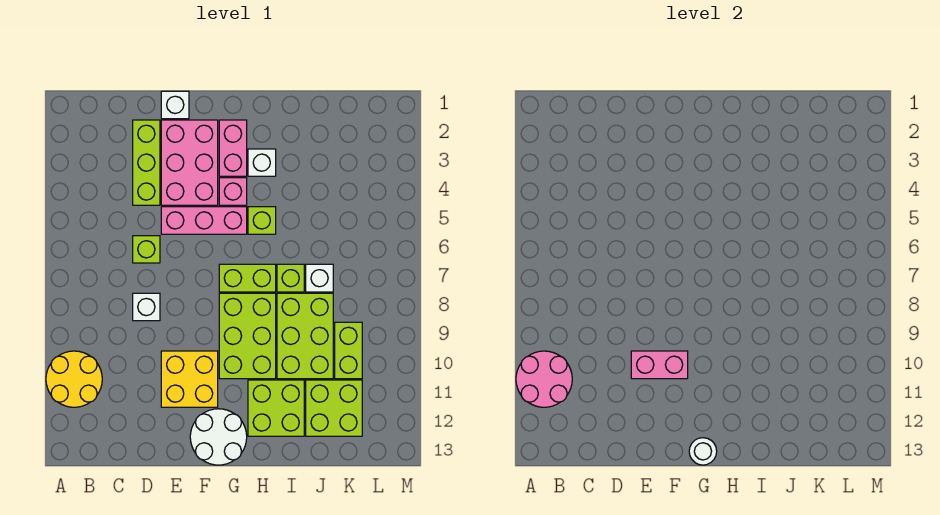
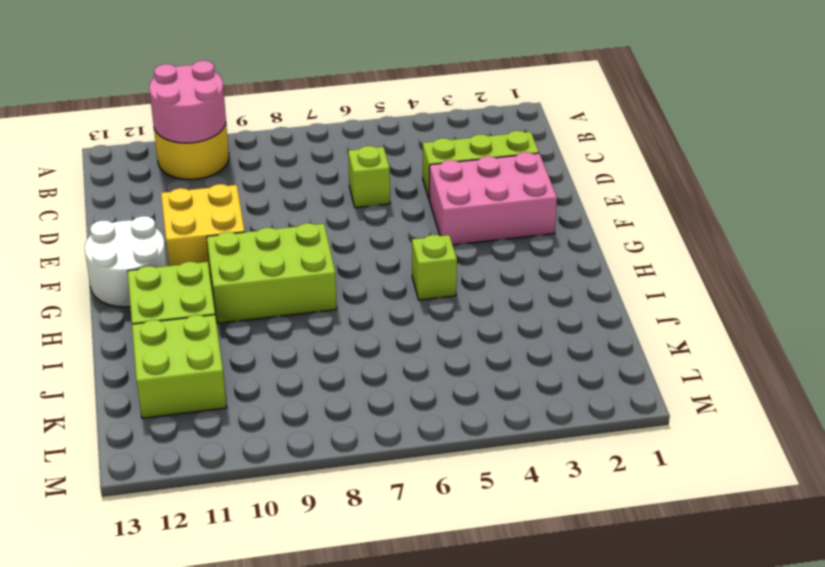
none -> white 1x1 brick [133,293,160,321]
none -> white 1x1 brick [161,91,189,119]
none -> pink 1x3 brick [161,207,247,234]

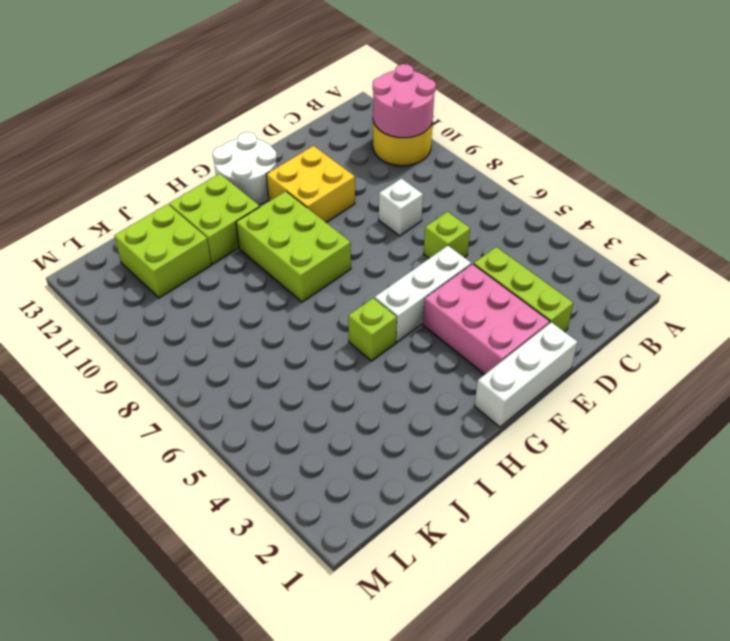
white 1x3 brick [474,322,578,427] -> white 1x1 brick [161,91,189,119]
white 1x3 brick [375,246,471,342] -> pink 1x3 brick [161,207,247,234]
none -> pink 1x2 brick [219,120,247,176]
none -> pink 1x1 brick [219,178,247,205]
none -> lime 1x2 brick [219,264,276,292]

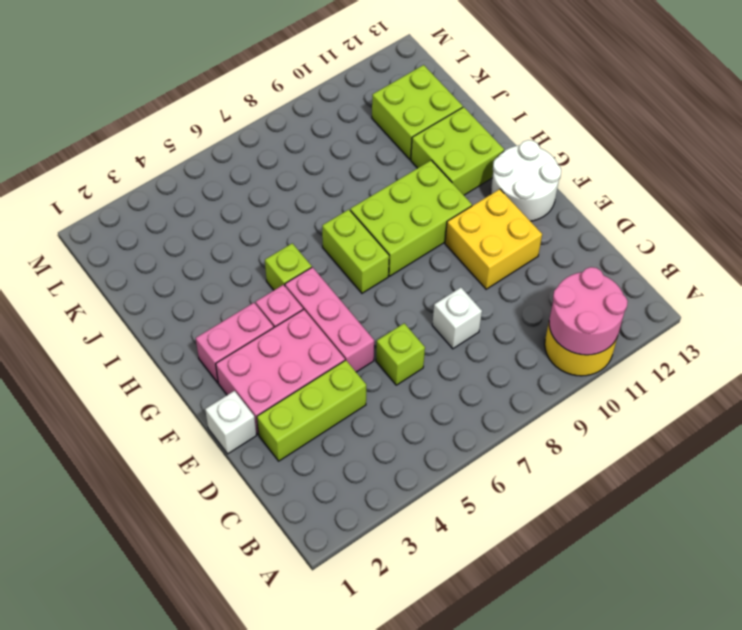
none -> white 1x1 brick [248,149,276,176]
none -> lime 1x1 brick [277,264,304,292]
none -> lime 2x3 brick [277,293,333,379]

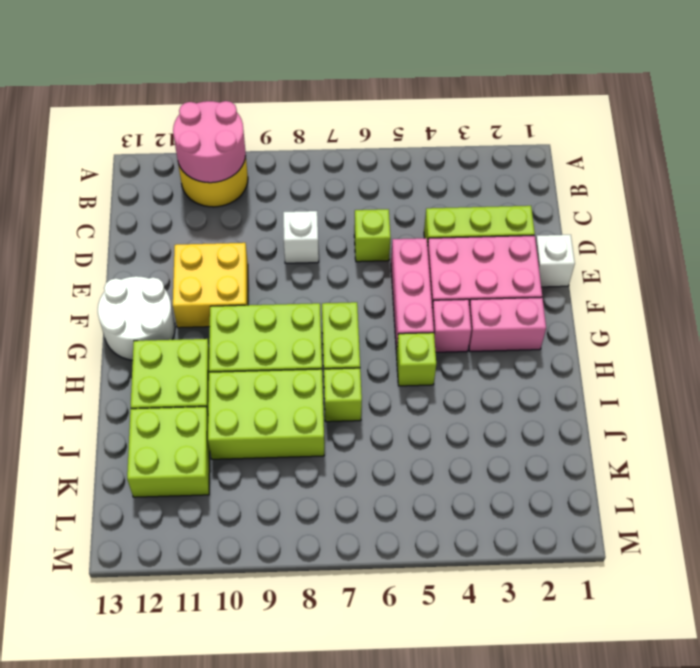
none -> white 1x1 brick [248,149,276,176]
none -> white 1x1 brick [306,264,333,292]
none -> lime 1x2 brick [335,322,362,379]

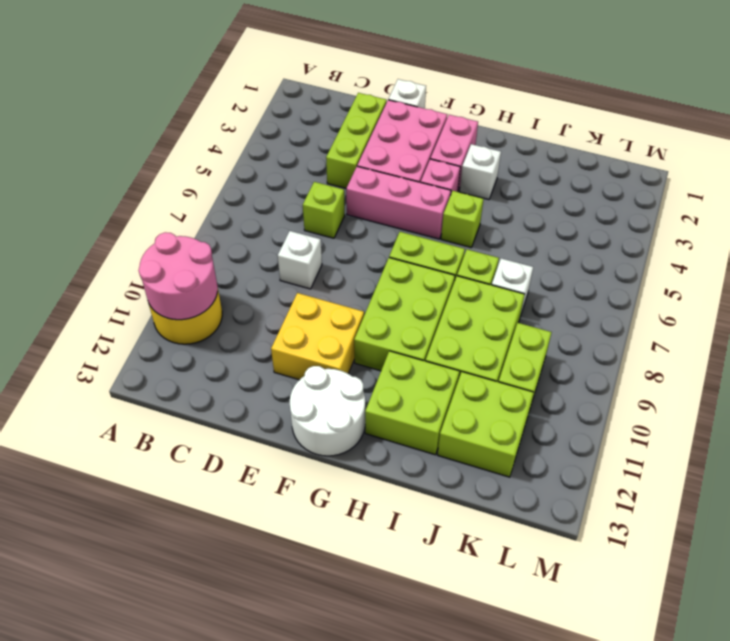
none -> pink 1x2 brick [631,351,688,379]
none -> white 1x1 round brick [689,438,717,465]

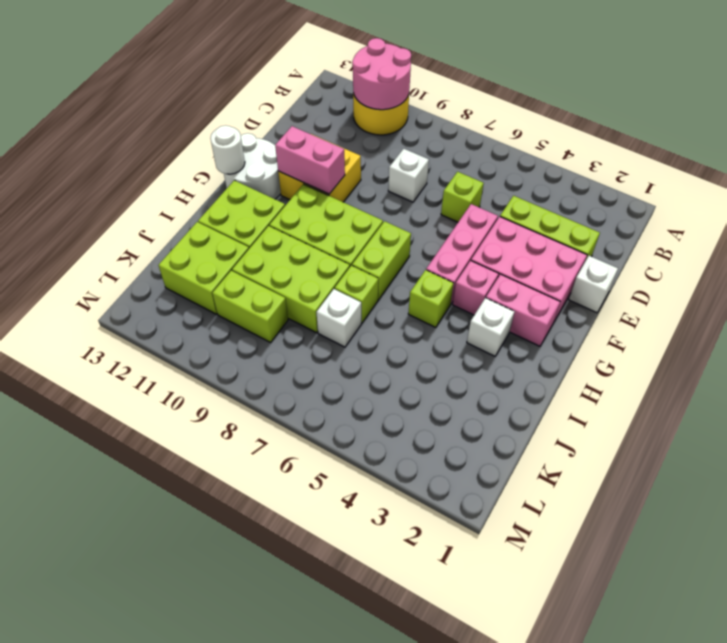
pink 1x2 brick [275,126,345,194] -> pink 1x2 brick turned to [631,351,688,379]

